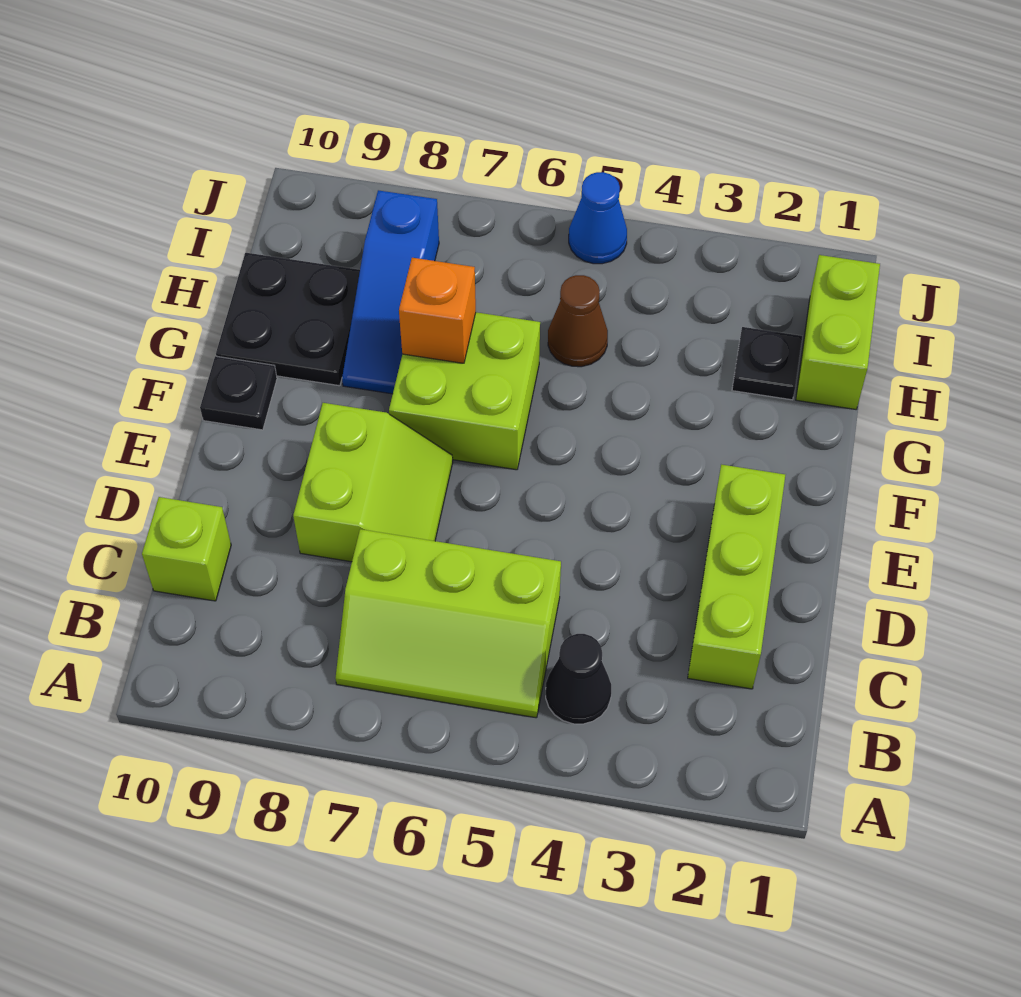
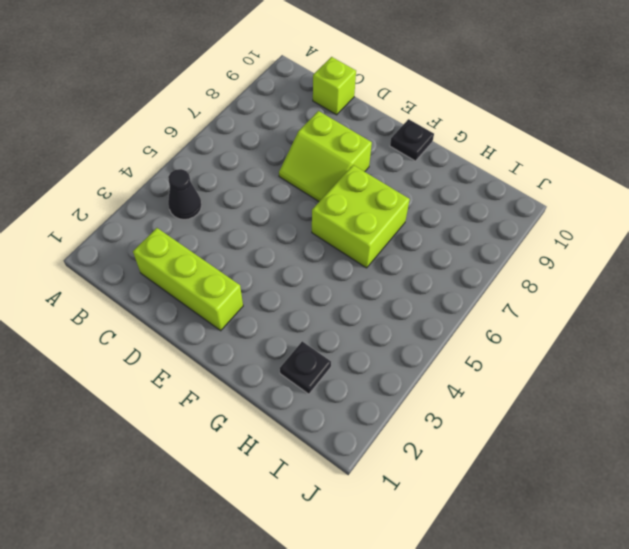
none -> lime 2x3 slope [336,529,561,718]
none -> blue 1x3 slope [342,190,439,394]
none -> black 2x2 plate [216,253,360,386]

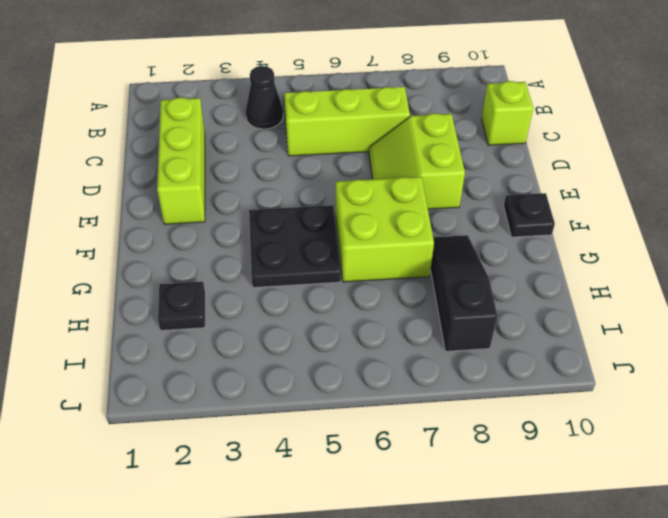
black 2x2 plate [249,205,341,288] -> black 2x2 plate moved to [216,253,360,386]
black 1x3 slope [431,235,497,351] -> blue 1x3 slope [342,190,439,394]
none -> lime 1x2 brick [796,255,880,409]
none -> brown 1x1 cone [548,275,608,367]
none -> blue 1x1 cone [569,172,627,264]

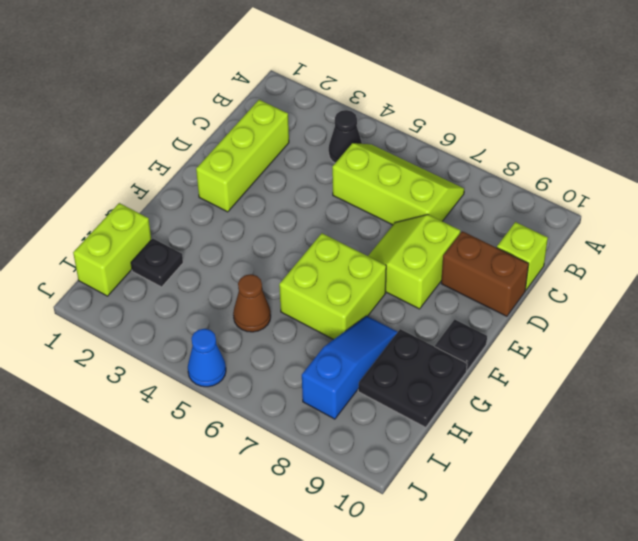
brown 1x2 brick [441,231,529,316] -> none
none -> orange 1x1 brick [399,258,476,363]

